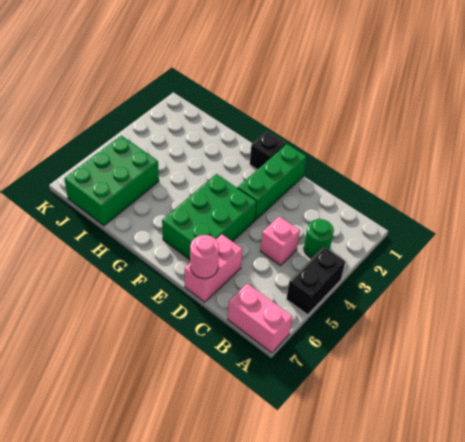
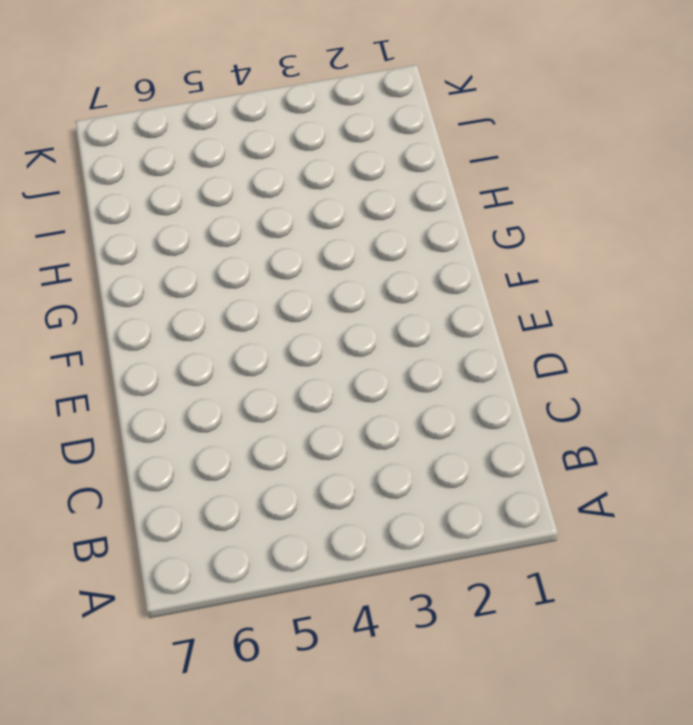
none -> black 1x2 brick [286,246,345,315]
none -> pink 1x2 brick [228,284,292,353]

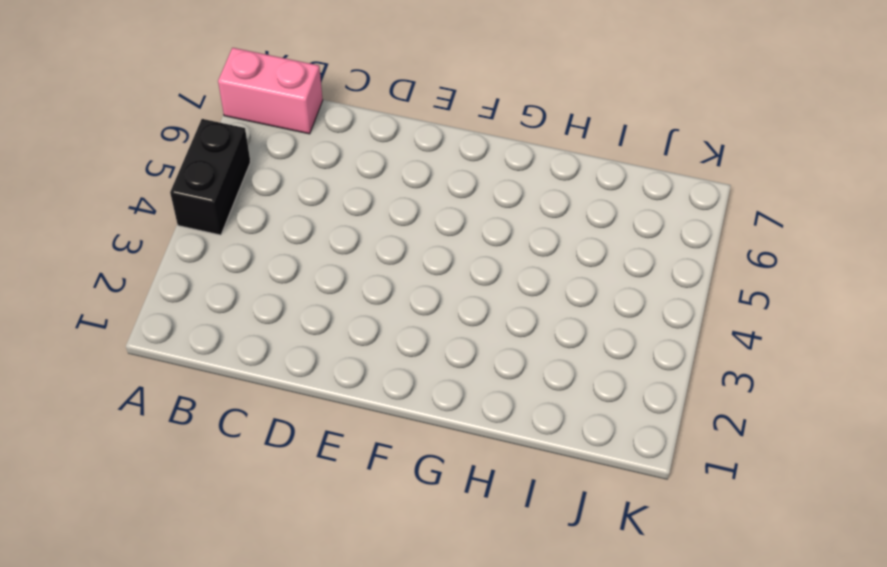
none -> green 1x1 round brick [304,219,334,258]
none -> pink 1x1 brick [260,216,300,265]

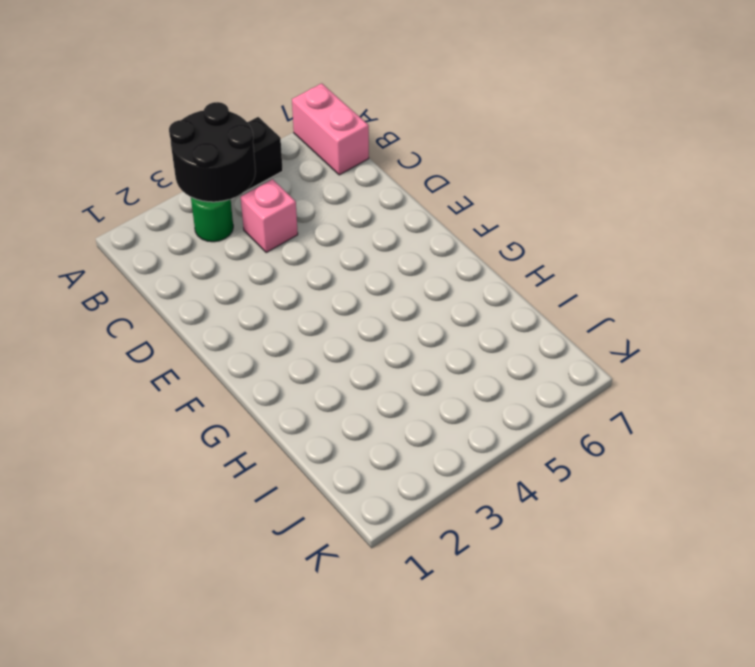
black 2x2 round brick [169,102,256,202] -> none
none -> pink 1x2 brick [185,235,242,302]
none -> green 1x3 brick [238,144,306,220]

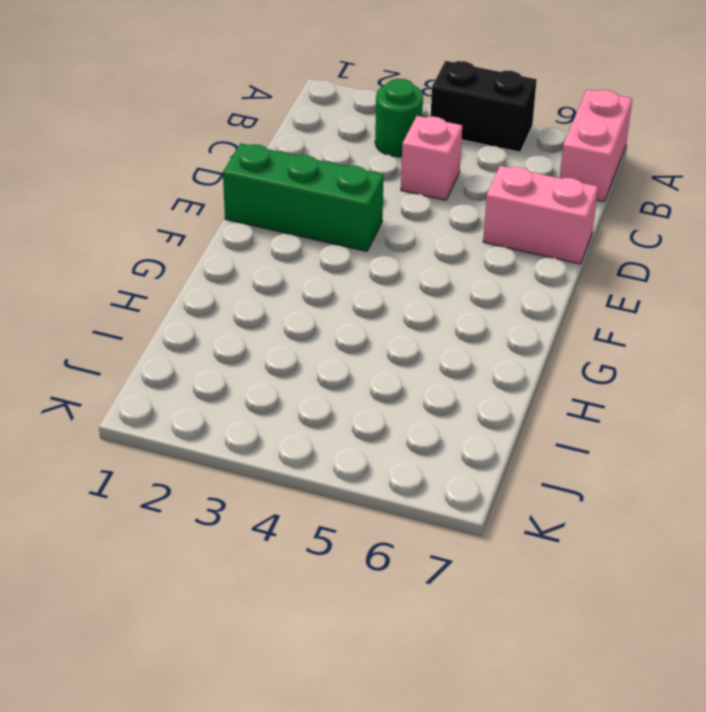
none -> green 2x3 brick [162,174,257,259]
none -> black 1x1 brick [250,131,286,170]

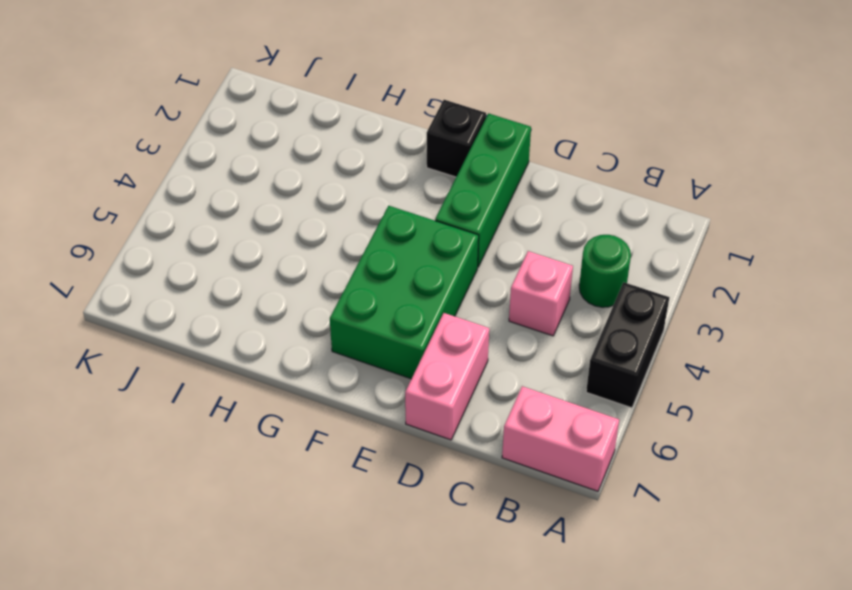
none -> green 2x3 brick [64,136,159,226]
none -> pink 1x1 round brick [190,235,219,278]

